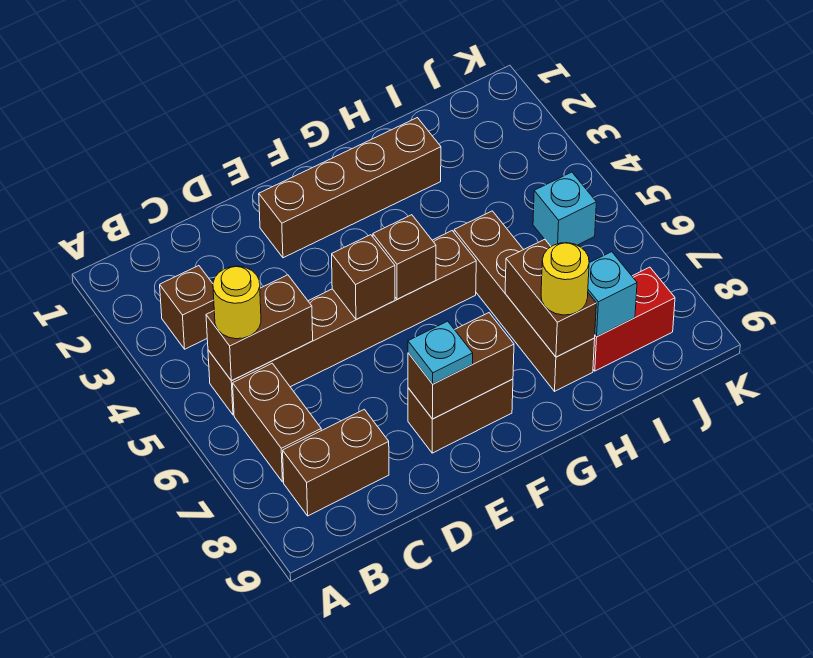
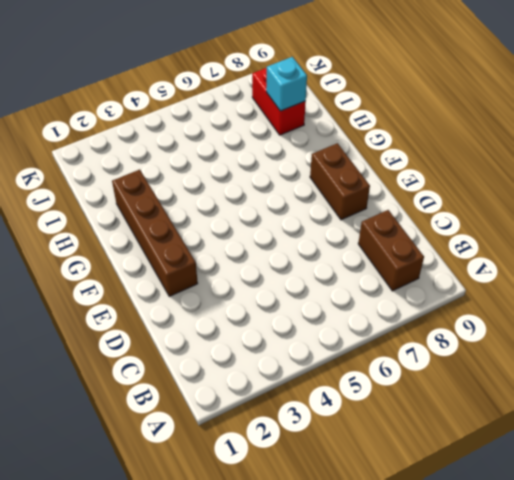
none -> brown 1x1 brick [160,266,214,349]
none -> brown 1x6 brick [208,231,476,415]
none -> brown 1x2 brick [233,363,321,482]

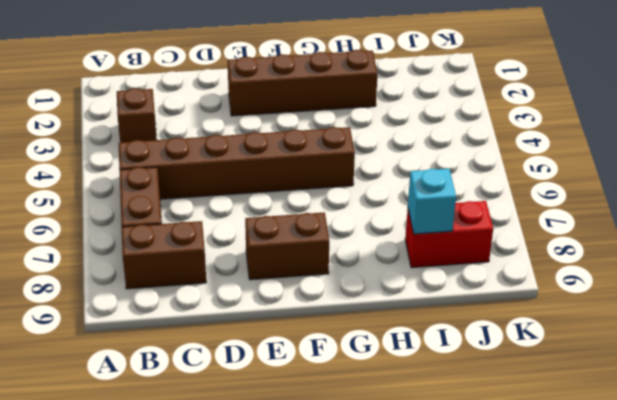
none -> brown 1x4 brick [454,211,595,391]
none -> cyan 1x1 brick [533,172,596,247]
none -> brown 1x2 brick [206,275,313,381]

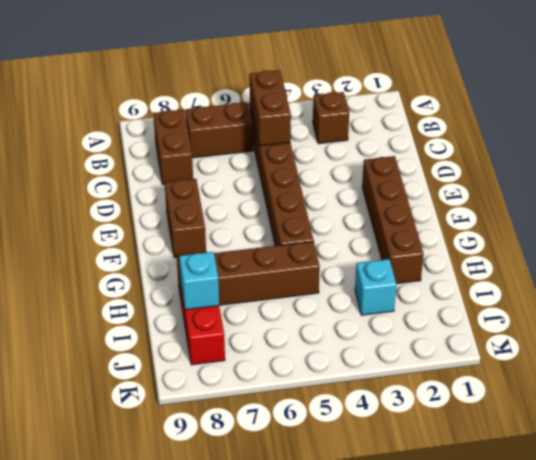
cyan 1x1 brick [355,259,396,315] -> cyan 1x1 brick moved to [533,172,596,247]
none -> brown 1x1 brick [332,235,395,320]
none -> brown 1x2 brick [408,313,514,419]
none -> brown 1x1 brick [373,215,436,299]

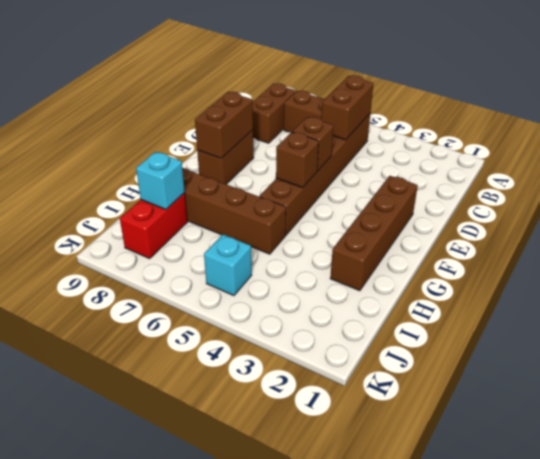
none -> brown 1x1 brick [160,266,214,349]
none -> brown 1x2 brick [505,239,596,357]
none -> yellow 1x1 round brick [213,266,261,339]

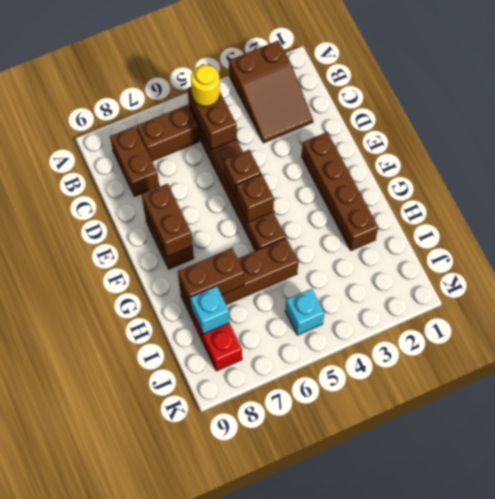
brown 2x3 slope [229,40,313,143] -> brown 1x1 brick [160,266,214,349]
none -> cyan 1x1 plate [408,321,473,384]
none -> yellow 1x1 round brick [541,243,589,315]

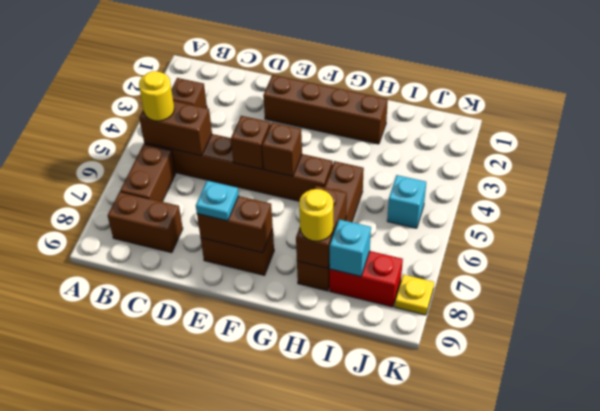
yellow 1x1 plate [395,275,434,315] -> none

